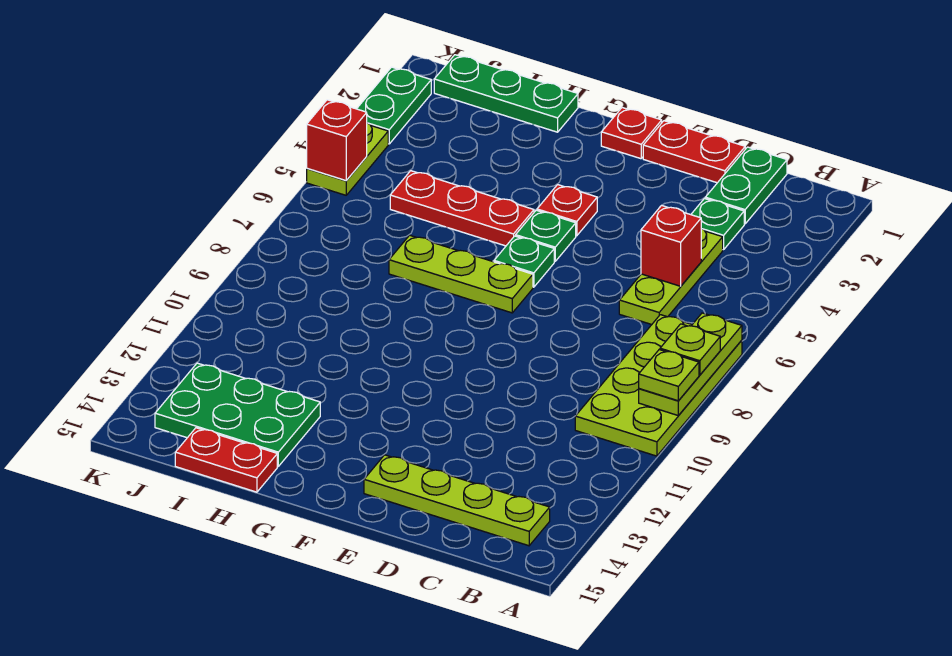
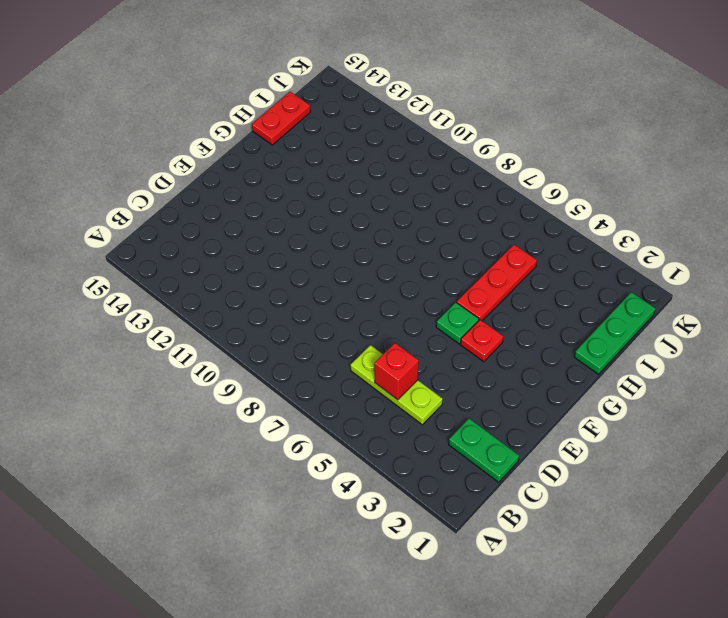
none -> lime 2x4 plate [575,315,742,456]
none -> lime 1x4 plate [364,455,550,546]
none -> green 1x1 plate [691,199,744,250]

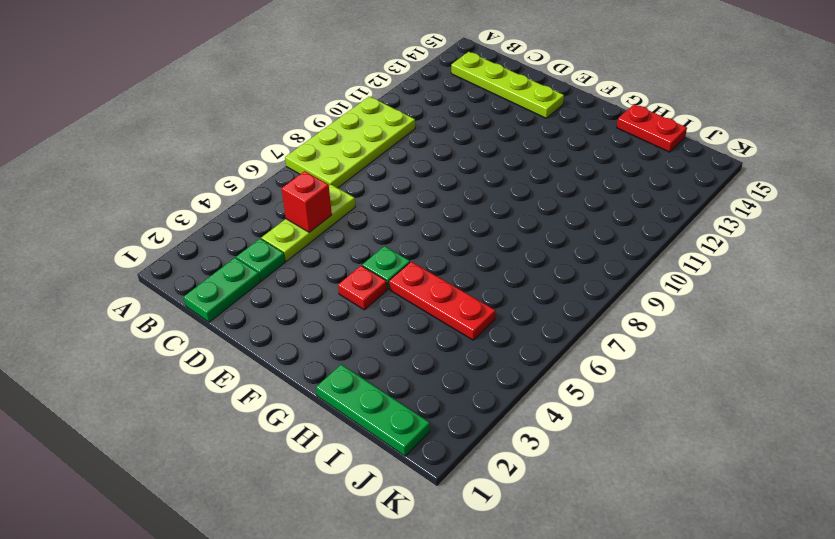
none -> red 1x2 plate [643,121,745,183]
none -> red 1x1 plate [601,108,662,159]
none -> green 1x1 plate [494,236,554,287]

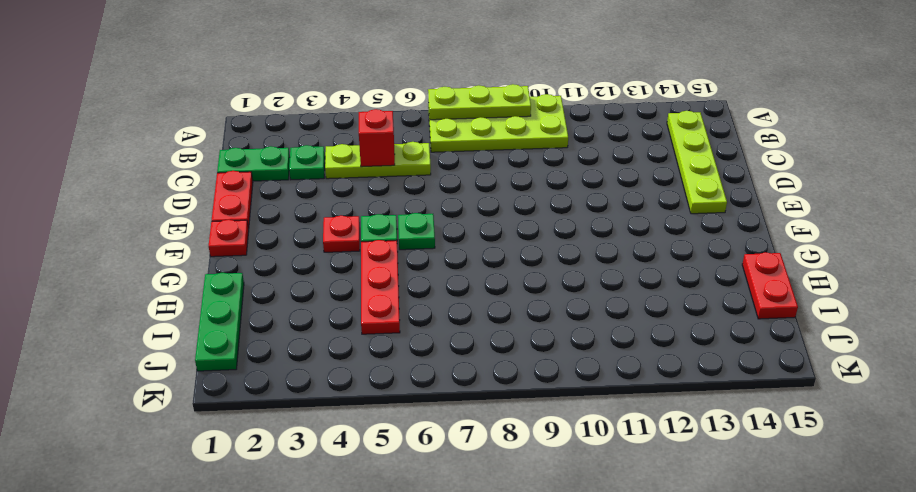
none -> lime 1x3 plate [389,235,533,313]
none -> green 2x3 plate [155,363,320,466]
none -> green 1x2 plate [357,67,431,144]

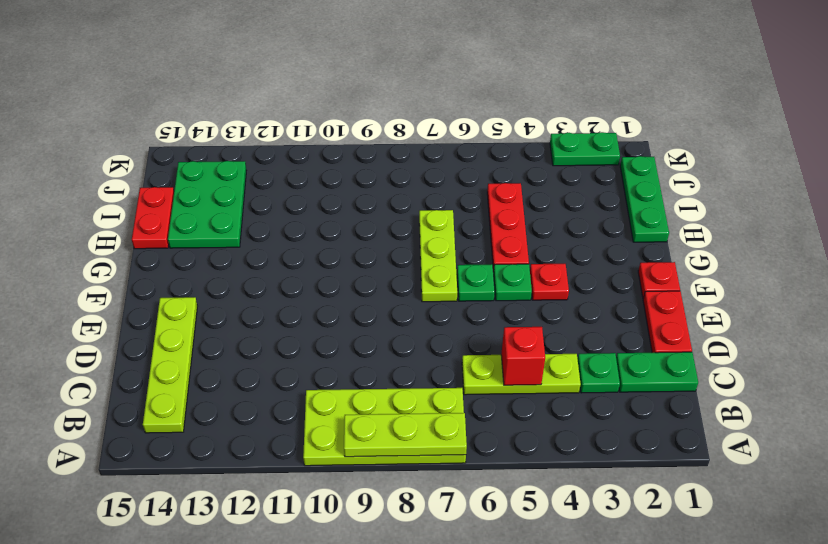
none -> lime 1x2 plate [307,123,388,195]
none -> red 1x1 brick [307,100,367,181]
none -> lime 1x1 plate [660,324,720,375]

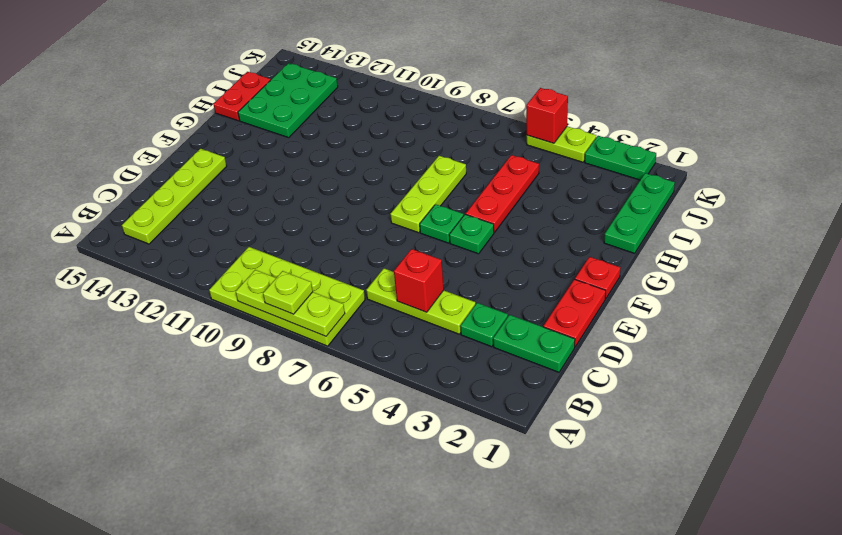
none -> red 1x1 plate [537,185,597,236]
none -> lime 1x1 plate [639,350,699,401]

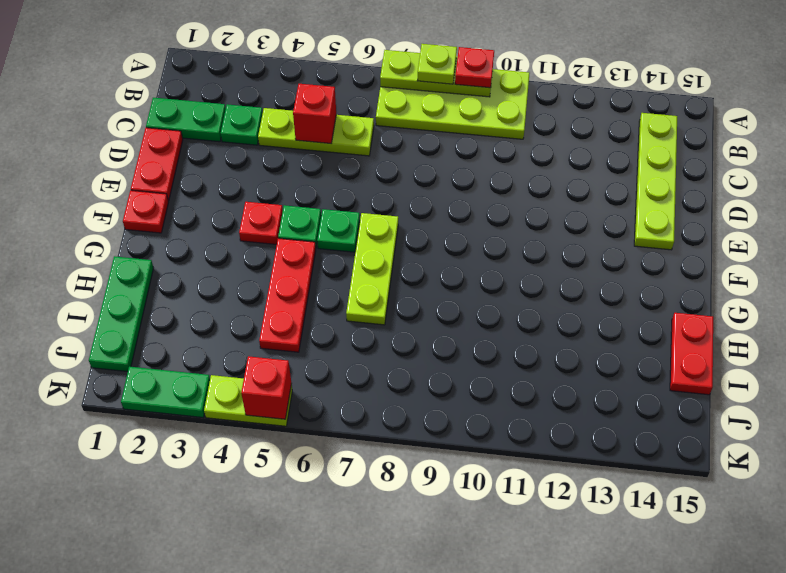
red 1x1 plate [455,47,494,88] -> lime 1x1 plate [639,350,699,401]
none -> green 2x3 plate [155,363,320,466]

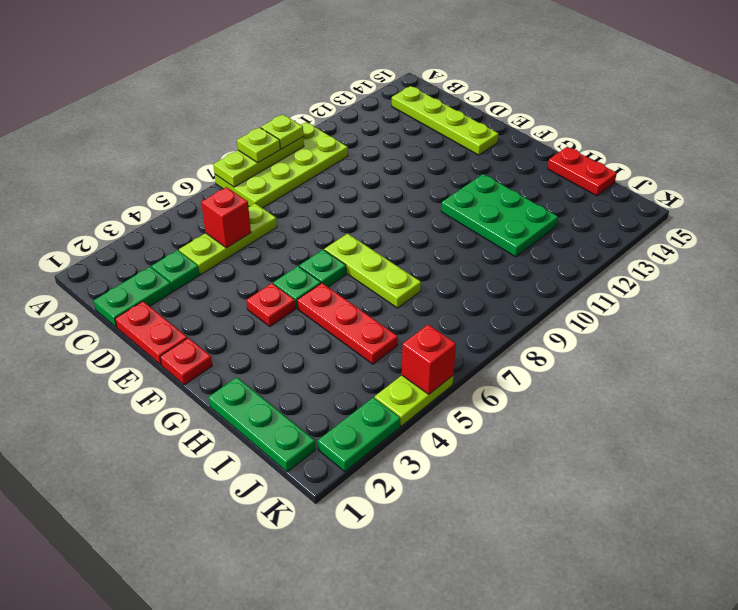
green 2x3 plate [441,174,558,257] -> green 2x3 plate moved to [155,363,320,466]

